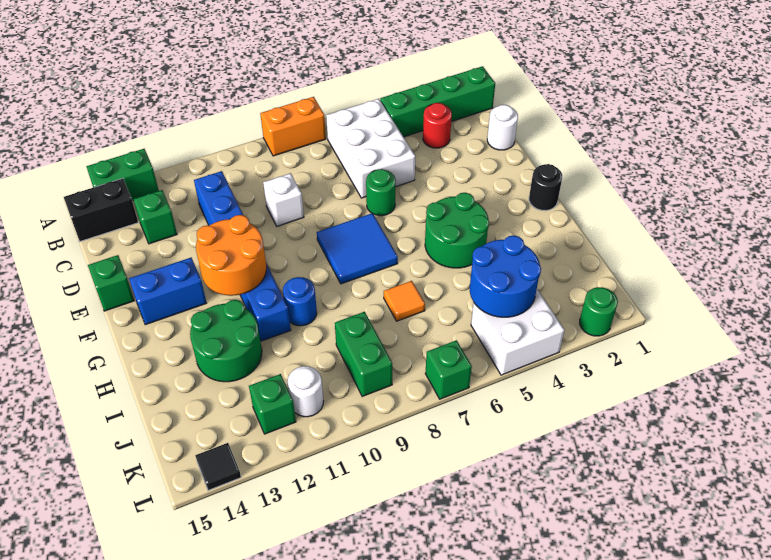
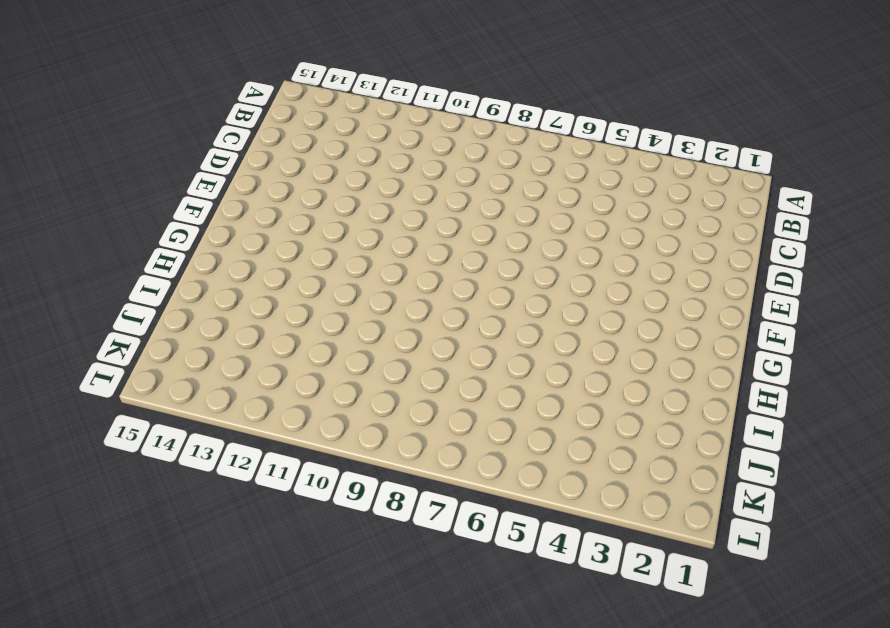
none -> orange 1x2 brick [260,97,326,156]
none -> green 1x2 brick [87,149,159,201]
none -> green 1x4 brick [380,66,495,137]

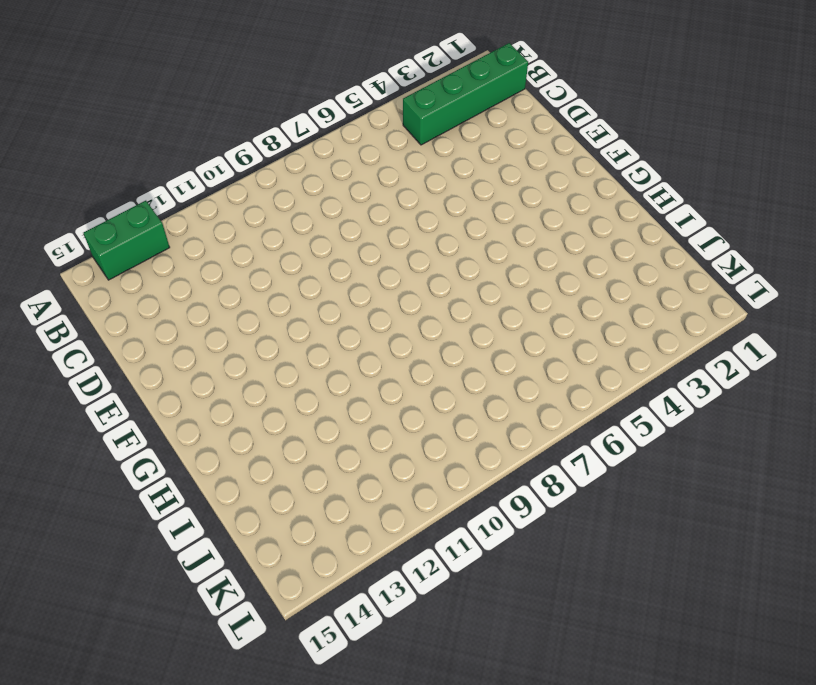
none -> orange 1x2 brick [260,97,326,156]
none -> white 2x3 brick [326,99,415,198]
none -> black 1x2 brick [64,178,138,241]

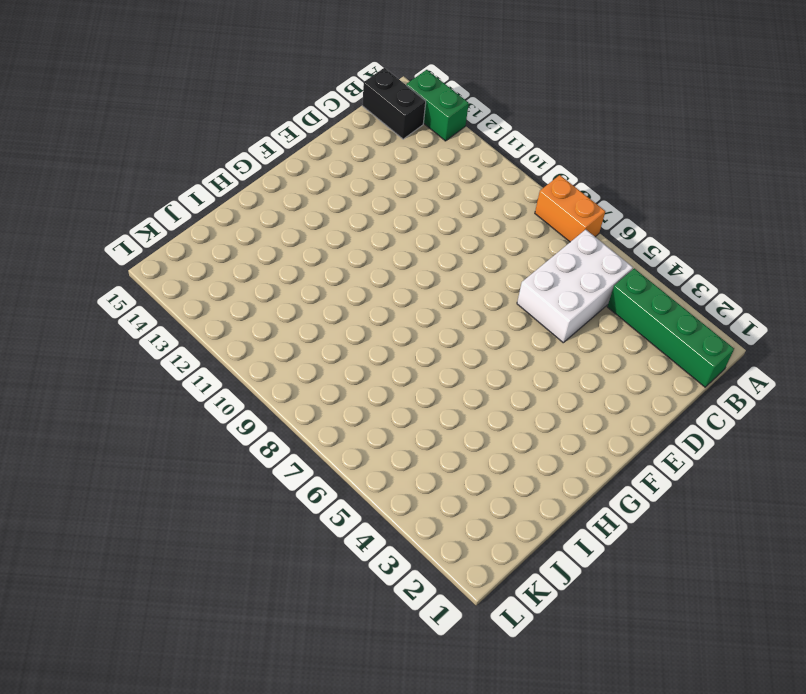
none -> red 1x1 round brick [423,103,452,148]
none -> blue 1x6 brick [194,171,291,341]
none -> green 1x1 brick [134,190,177,244]

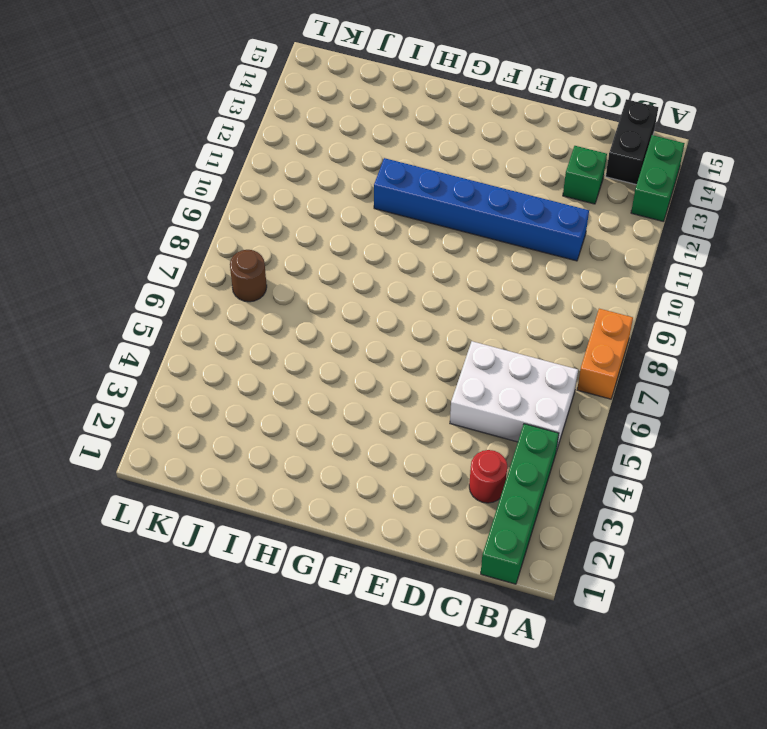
brown 1x1 round brick [230,250,267,302] -> none
none -> white 1x1 round brick [487,105,518,150]
none -> white 1x1 brick [263,173,304,226]
none -> green 1x1 round brick [366,169,396,216]

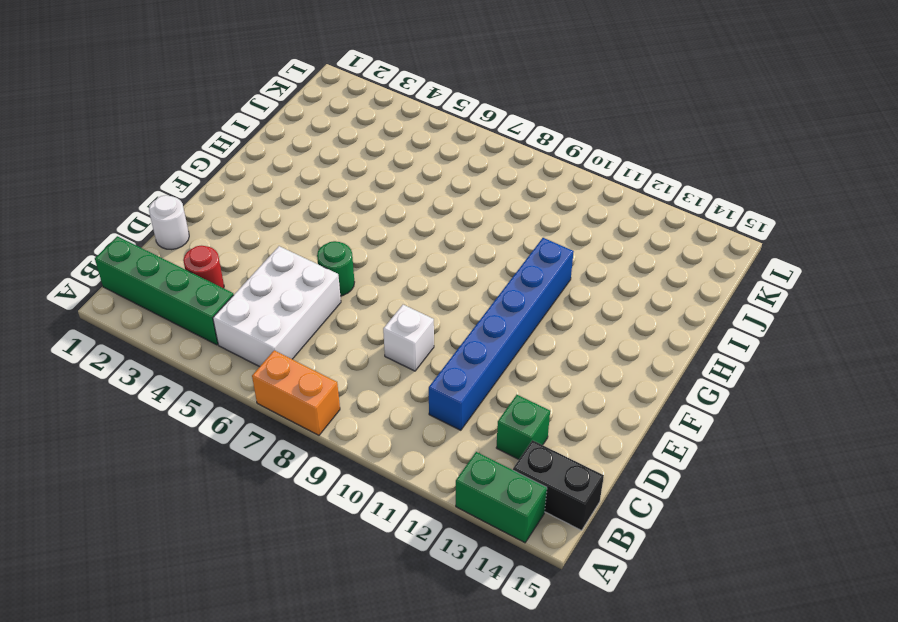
none -> green 1x1 brick [88,255,134,311]
none -> blue 2x2 tile [317,213,398,284]
none -> blue 1x2 brick [129,258,206,325]

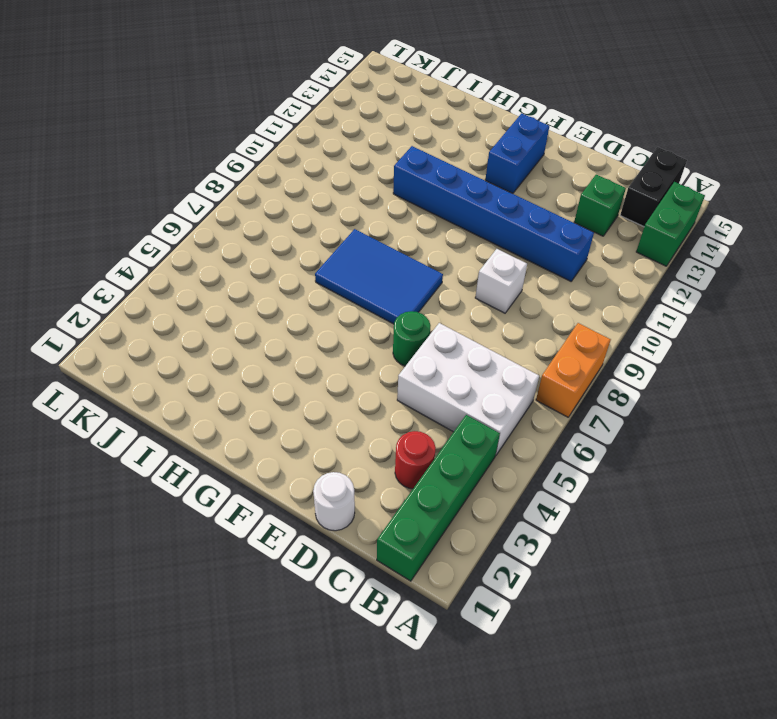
blue 2x3 tile [315,229,443,324] -> blue 2x2 tile [317,213,398,284]
none -> green 1x1 brick [88,255,134,311]
none -> black 1x1 round brick [529,164,562,211]
none -> green 2x2 round brick [425,193,489,268]

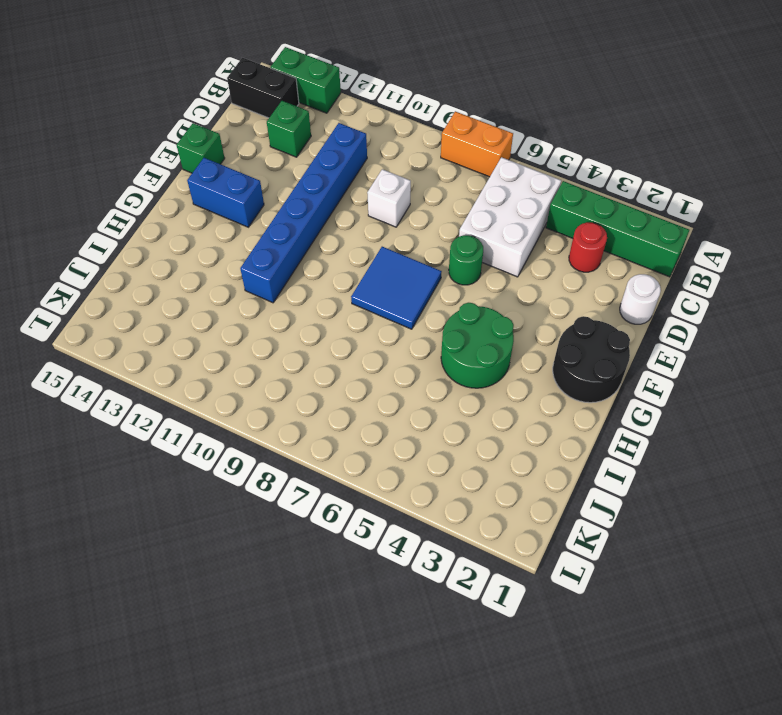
black 2x2 round brick [553,316,630,403] -> black 1x1 round brick [529,164,562,211]
none -> blue 1x1 round brick [283,277,317,326]
none -> green 2x2 round brick [190,300,262,382]
none -> orange 1x1 tile [384,281,425,321]

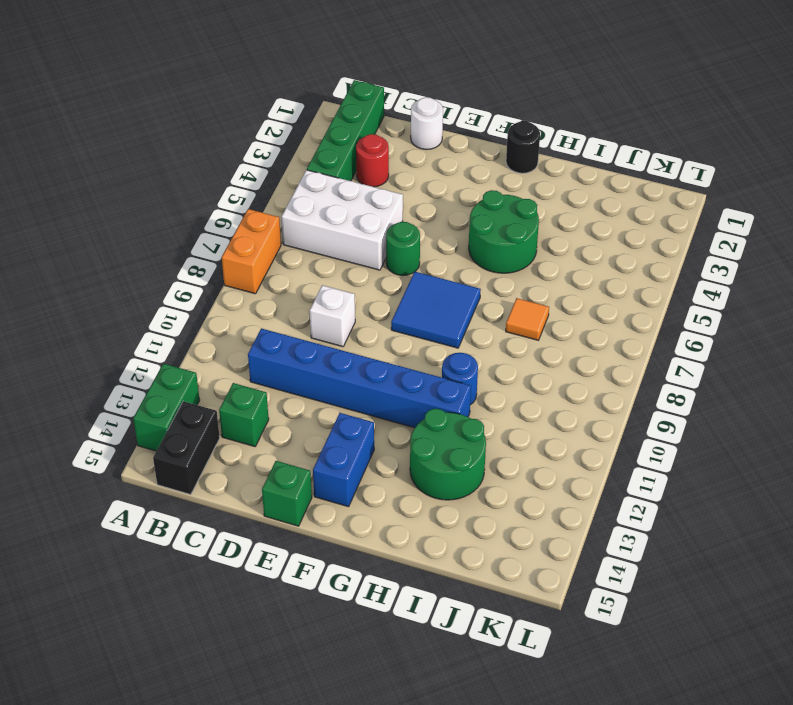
none -> green 1x2 brick [335,312,392,397]
none -> white 2x2 brick [471,289,564,375]
none -> white 1x1 round brick [287,366,323,417]

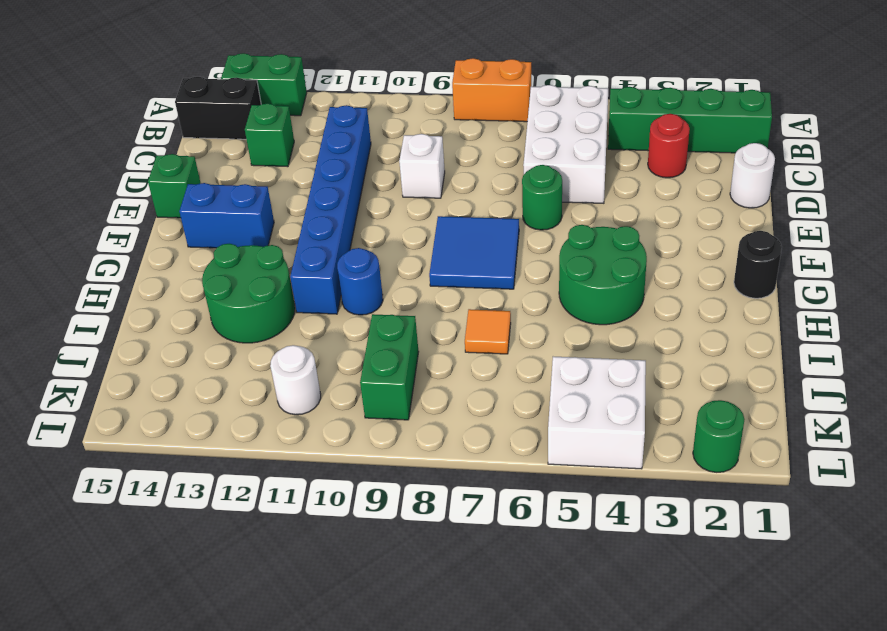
none -> green 1x1 brick [249,374,296,434]
none -> green 1x1 brick [425,340,472,399]
none -> black 1x1 tile [195,443,241,490]

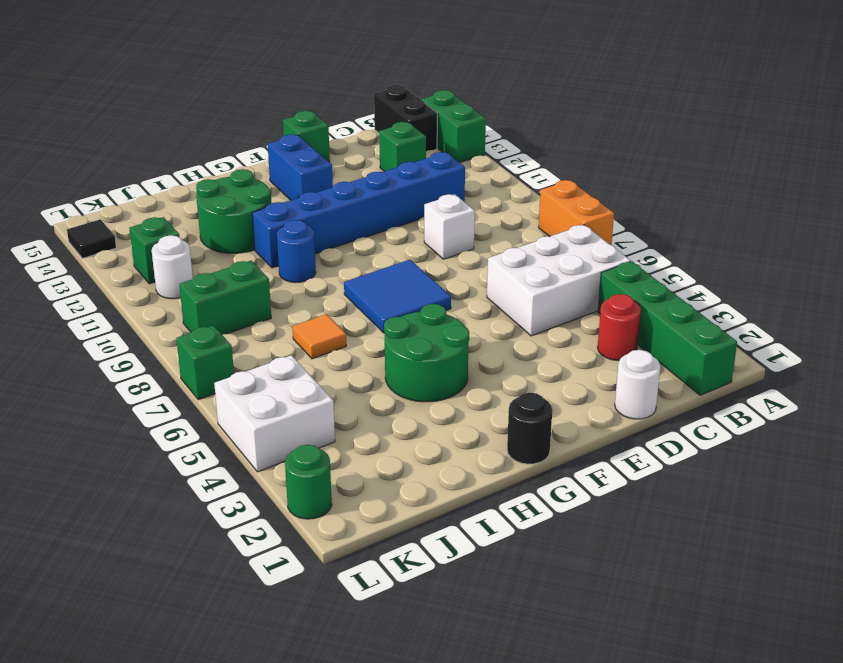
none -> green 1x1 round brick [366,169,396,216]
none -> orange 2x2 round brick [196,215,267,296]
none -> blue 2x2 round brick [470,235,541,317]

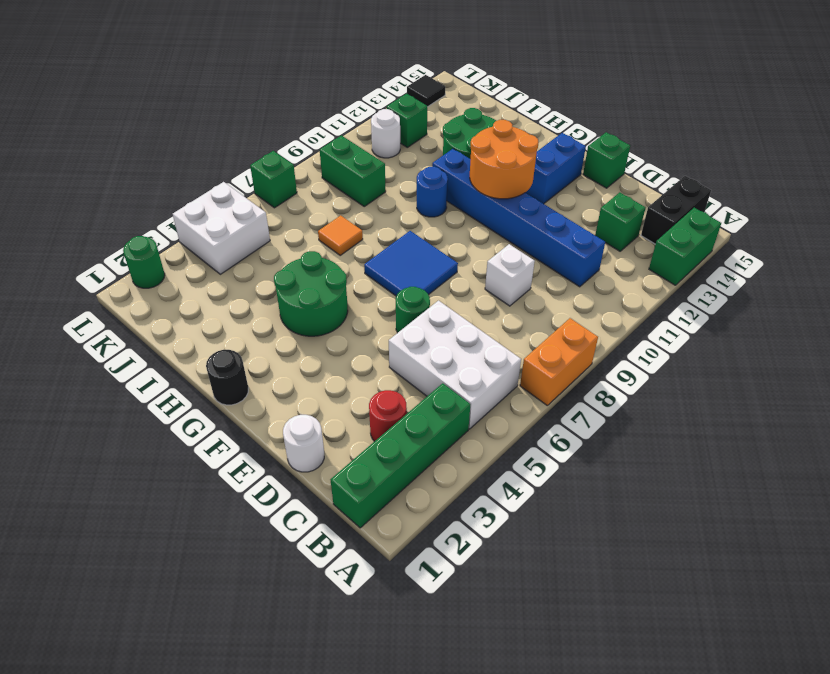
none -> blue 2x2 round brick [470,235,541,317]

